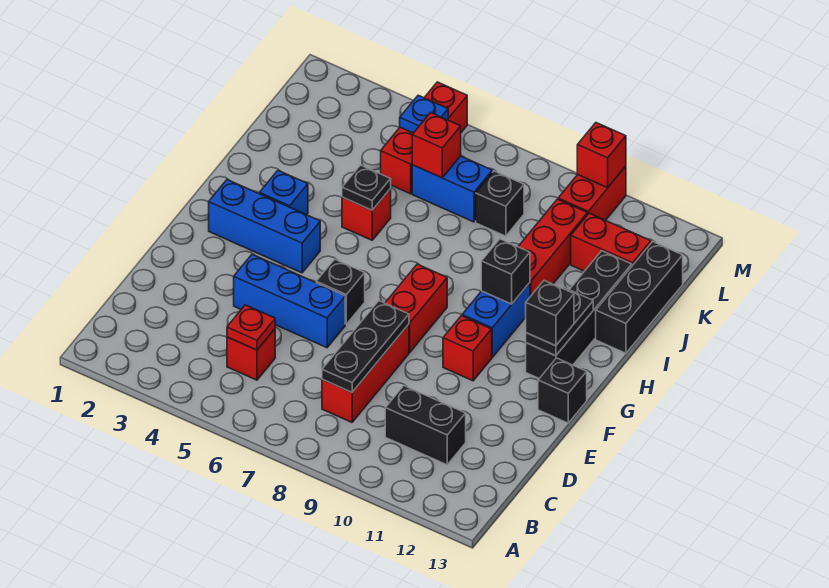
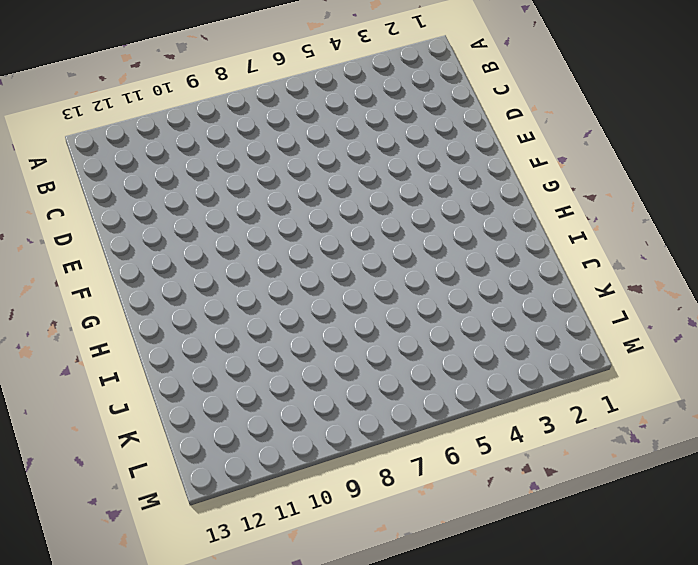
none -> red 1x1 brick [227,329,275,380]
none -> red 1x3 brick [322,324,409,422]
none -> black 1x2 brick [385,386,466,465]

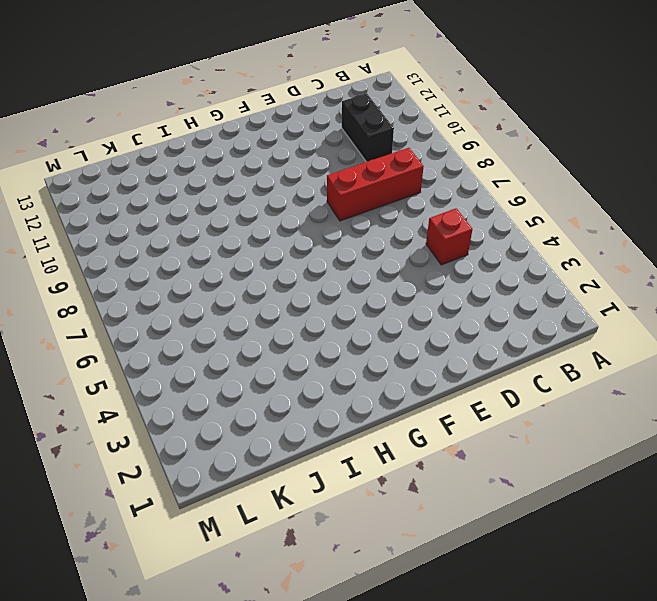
none -> blue 1x3 brick [234,254,345,348]
none -> black 1x1 brick [316,259,365,324]
none -> red 1x2 brick [385,264,447,353]

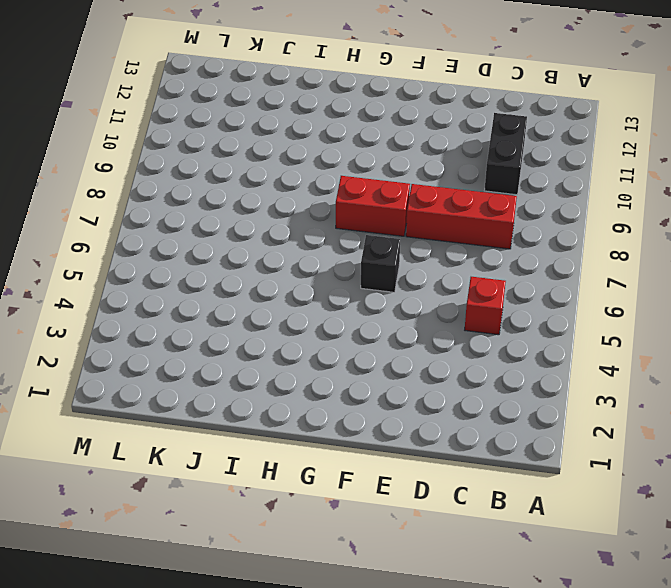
none -> blue 1x3 brick [234,254,345,348]
none -> red 1x1 brick [443,316,492,381]
none -> black 1x1 brick [538,358,587,423]

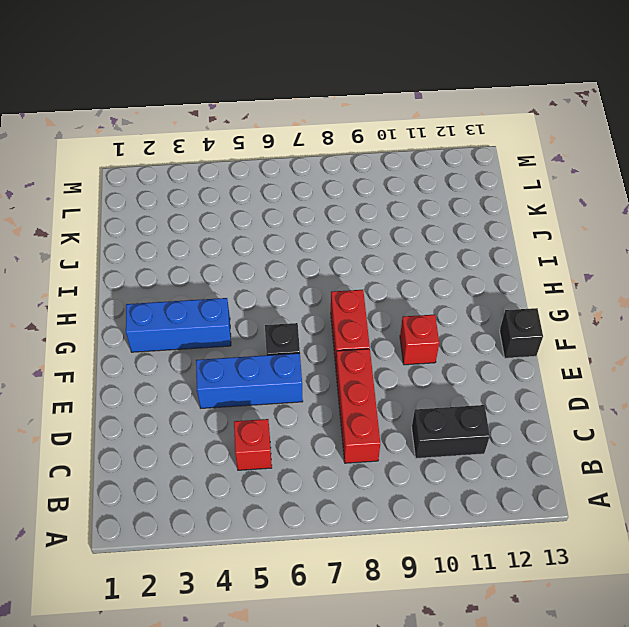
none -> blue 1x2 brick [462,283,530,357]
none -> black 1x4 brick [526,251,632,378]
none -> blue 1x1 brick [260,170,308,215]

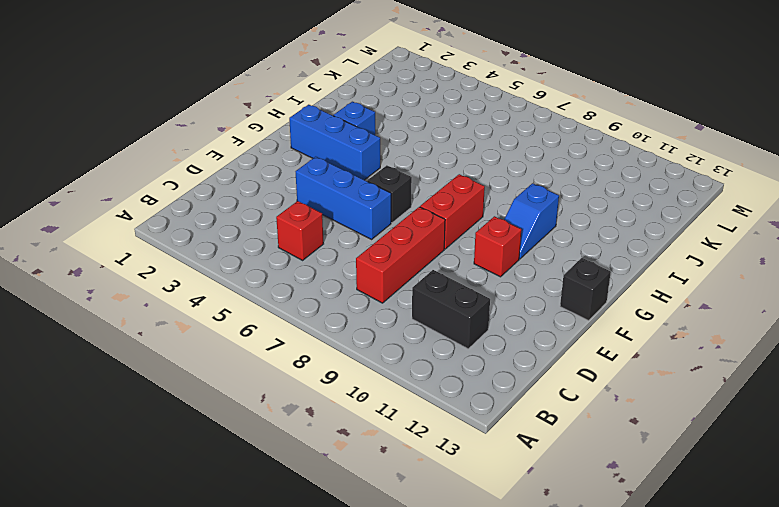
blue 1x2 slope [504,183,559,259] -> blue 1x2 brick [462,283,530,357]
none -> black 1x4 brick [526,251,632,378]
none -> red 1x1 brick [342,189,391,240]
none -> red 1x3 brick [518,199,588,297]

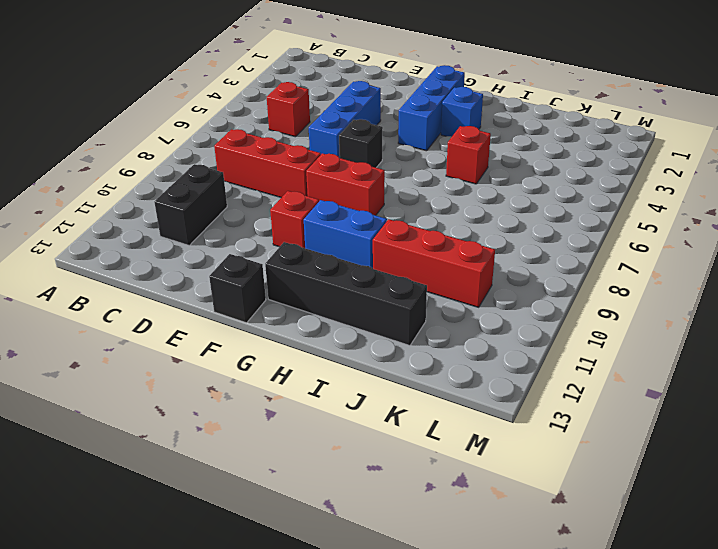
none -> black 1x3 brick [596,242,683,353]
none -> red 1x3 brick [381,82,467,194]
none -> blue 1x2 brick [412,156,492,222]

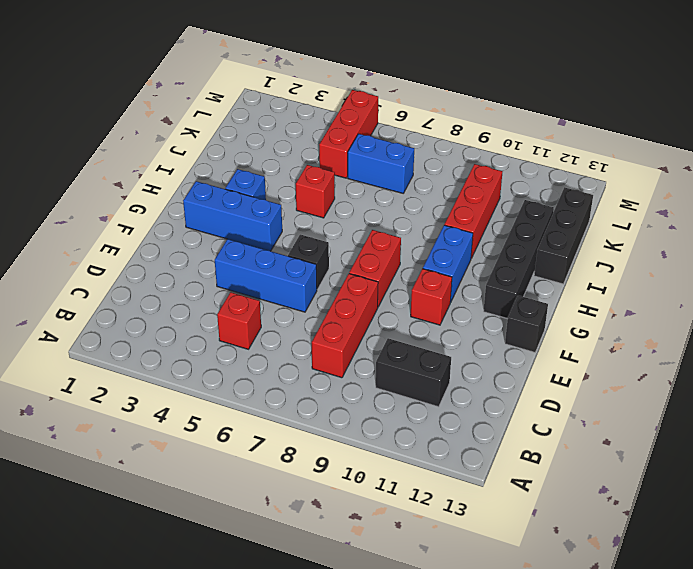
none -> black 1x1 brick [476,171,524,236]
none -> red 1x2 brick [571,213,651,271]
none -> red 1x2 brick [558,166,626,220]

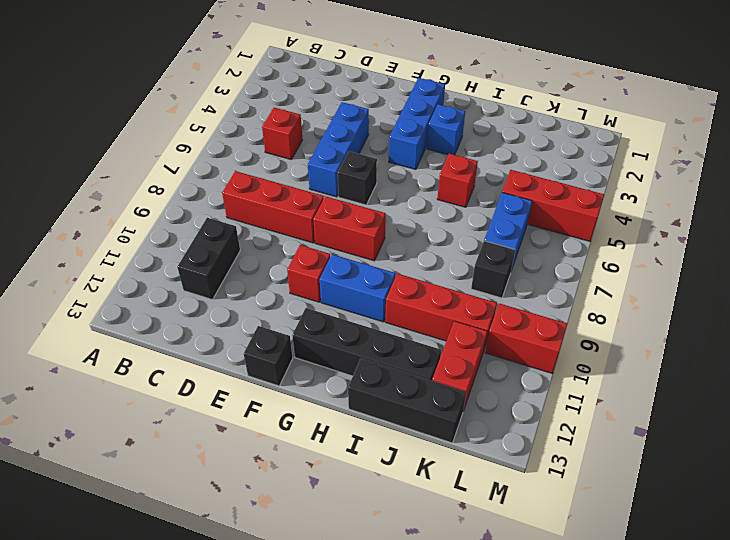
none -> red 1x1 plate [227,305,275,350]
none -> black 1x3 plate [322,301,409,392]
none -> black 1x2 plate [526,287,593,356]

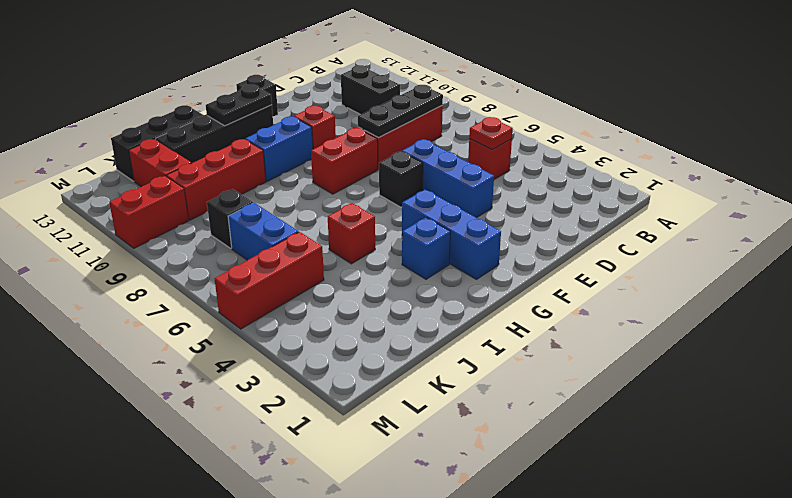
none -> black 1x1 brick [481,239,530,304]
none -> black 1x1 plate [342,165,391,210]
none -> red 1x1 brick [412,113,461,178]

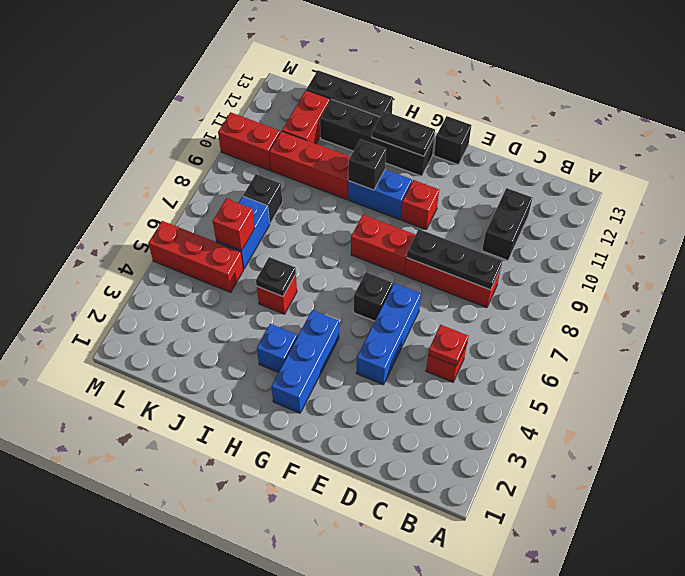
none -> blue 1x1 plate [400,95,448,133]
none -> red 1x1 brick [577,123,626,188]
none -> black 1x1 brick [526,280,574,346]

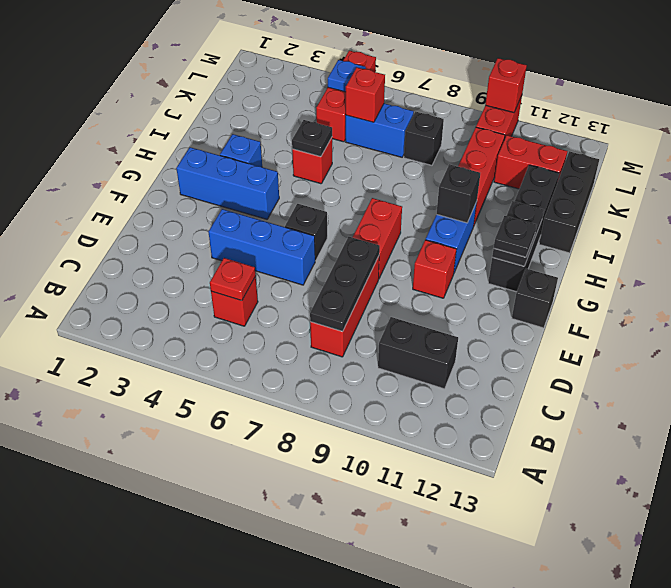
black 1x1 plate [494,216,536,257] -> black 1x1 brick [526,280,574,346]

